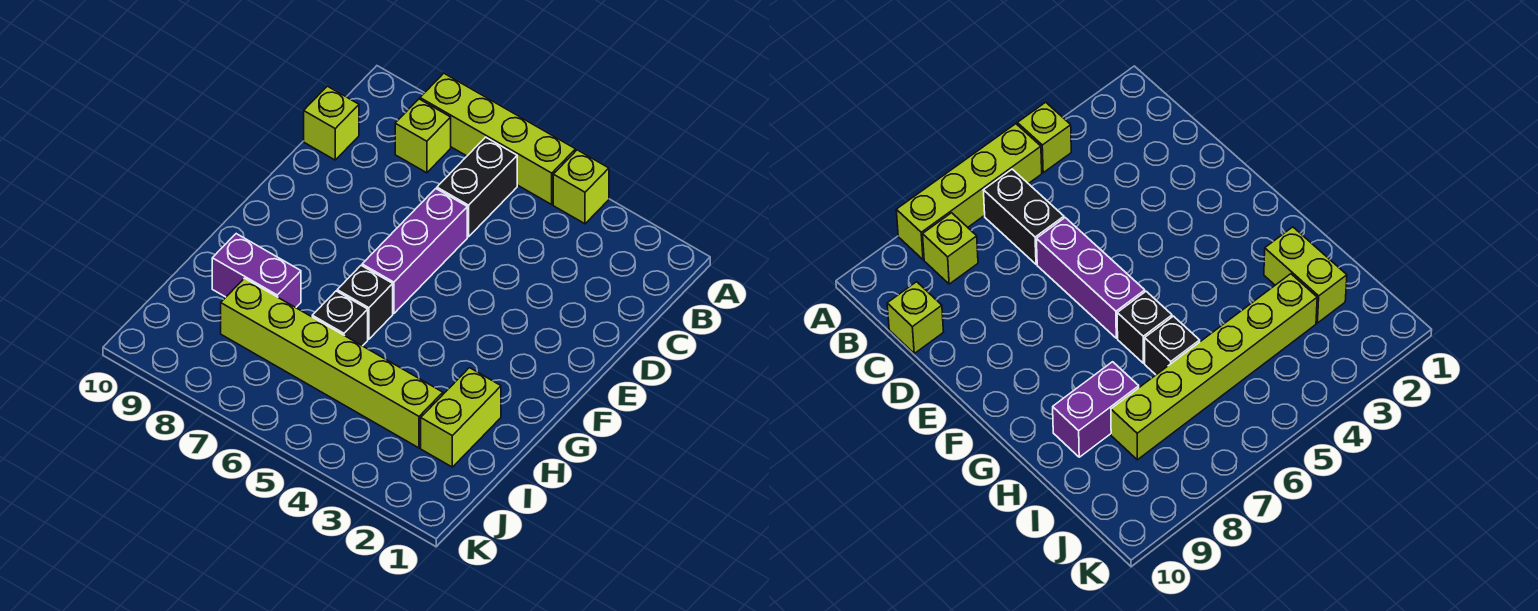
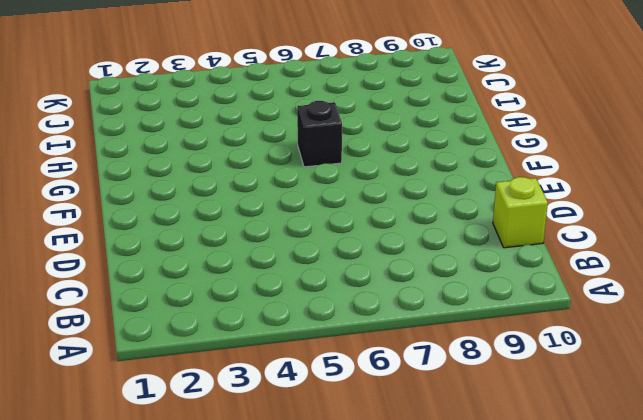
none -> lime 1x1 brick [553,150,609,224]
none -> lime 1x4 brick [420,73,576,205]

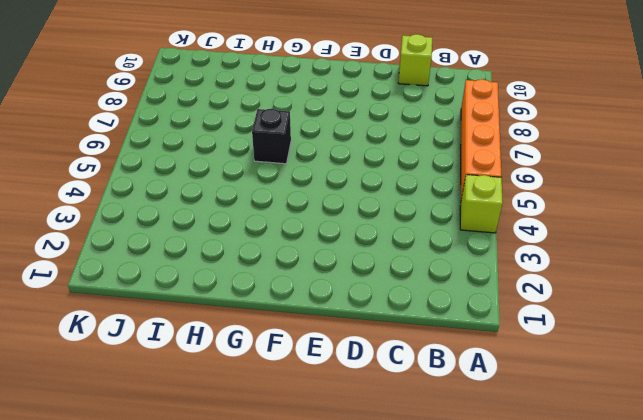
orange 1x4 brick [461,79,501,198] -> lime 1x4 brick [420,73,576,205]
none -> black 1x2 brick [437,137,517,237]
none -> lime 1x1 brick [395,99,451,173]

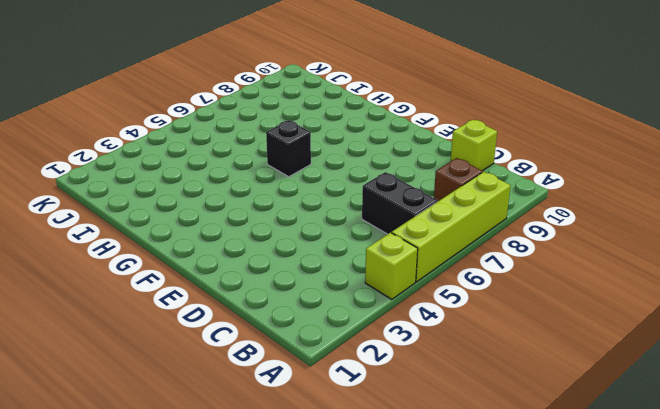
brown 1x1 brick [434,158,482,201] -> lime 1x1 brick [395,99,451,173]
none -> purple 1x3 brick [362,189,467,314]
none -> lime 1x2 brick [421,368,501,467]

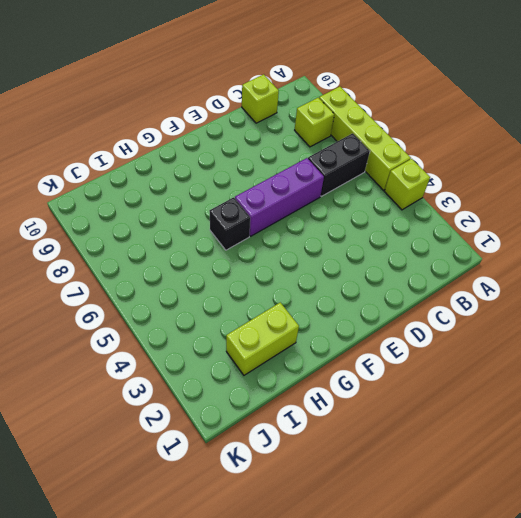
none -> black 1x1 brick [312,291,368,346]
none -> purple 1x2 brick [212,234,301,308]

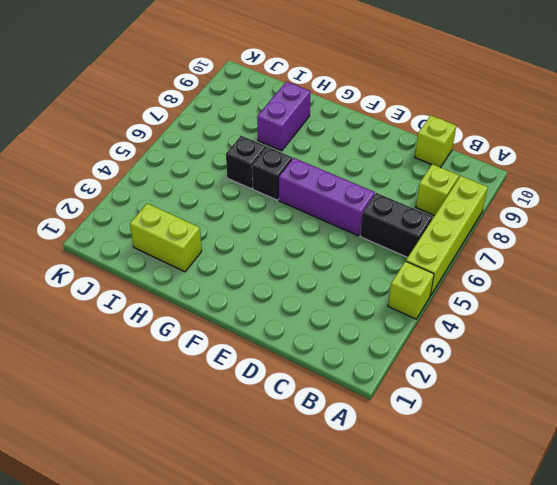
none -> lime 1x6 brick [221,278,443,448]

